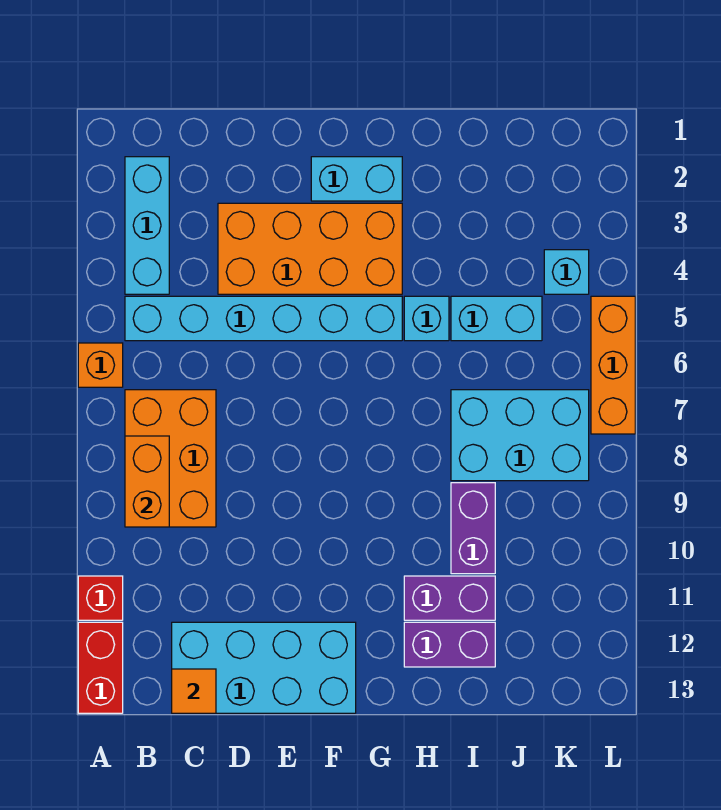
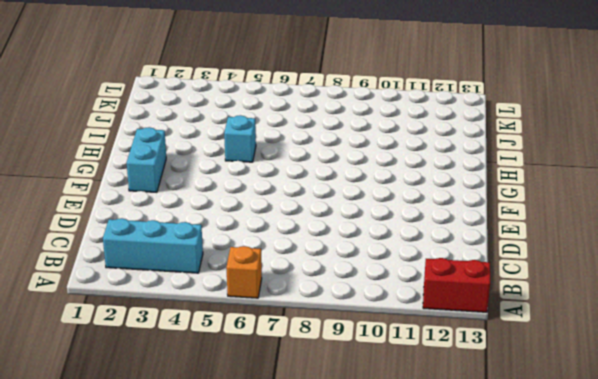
none -> red 1x1 brick [78,576,123,620]
none -> cyan 1x6 brick [125,296,402,341]
none -> orange 2x3 brick [125,390,216,527]

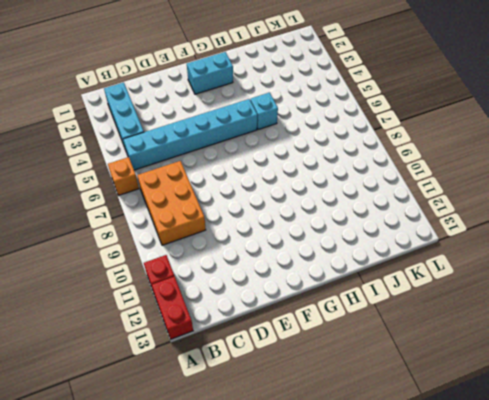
none -> cyan 2x4 brick [172,622,356,713]
none -> orange 2x4 brick [218,203,402,294]
none -> purple 1x2 brick [404,576,495,620]

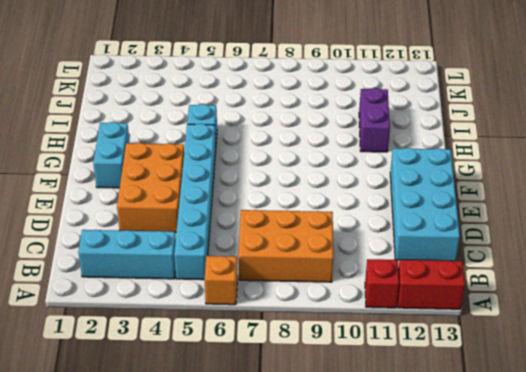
orange 2x3 brick [117,143,184,233] -> orange 2x4 brick [218,203,402,294]
none -> purple 1x2 brick [404,622,495,667]
none -> cyan 1x2 brick [451,296,542,341]
none -> cyan 2x3 brick [451,390,589,481]

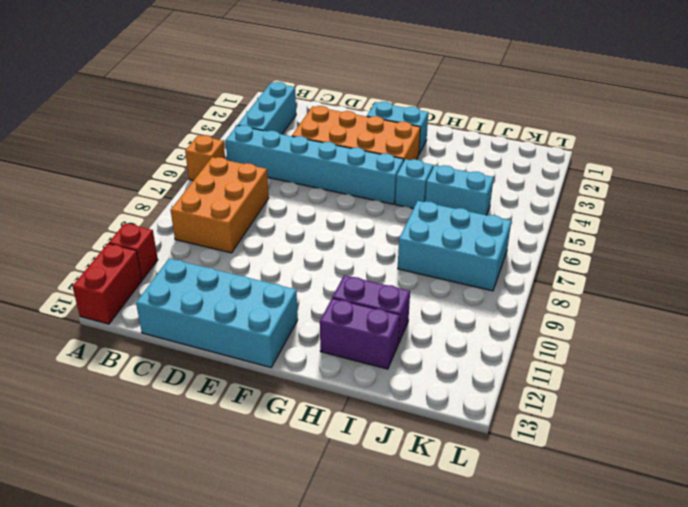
none -> purple 1x2 brick [451,483,495,574]
none -> cyan 1x1 brick [544,250,589,294]
none -> orange 1x3 brick [591,296,635,434]

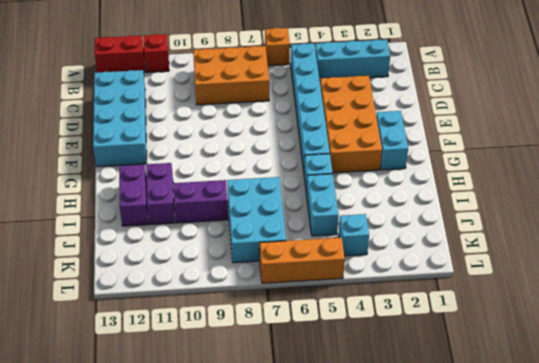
none -> orange 1x2 brick [125,436,169,527]
none -> orange 1x1 tile [172,669,216,713]

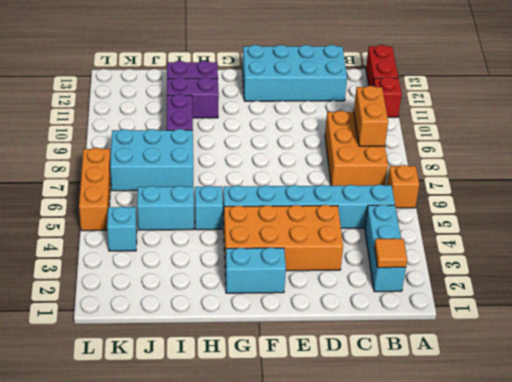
orange 1x1 tile [374,239,407,268] -> orange 1x1 tile moved to [172,669,216,713]

